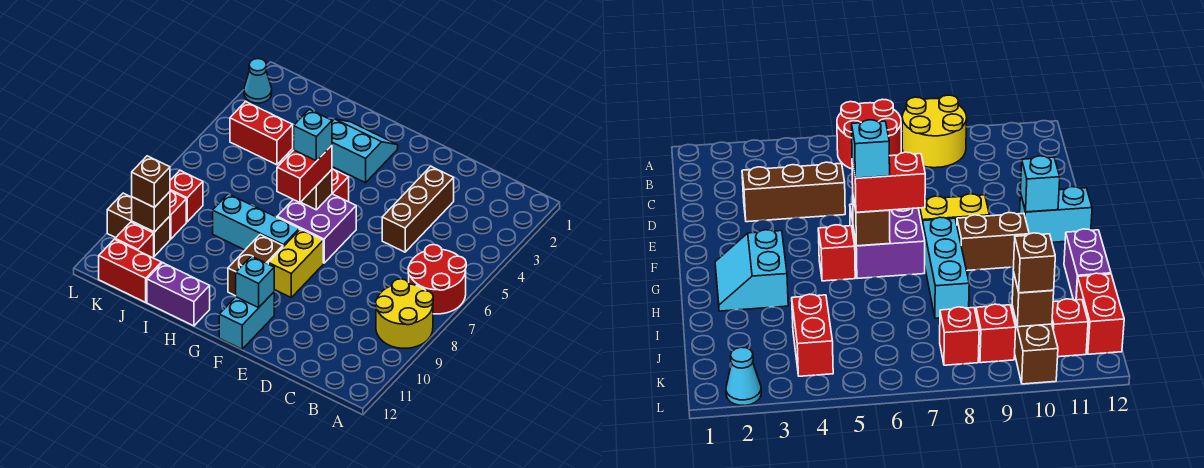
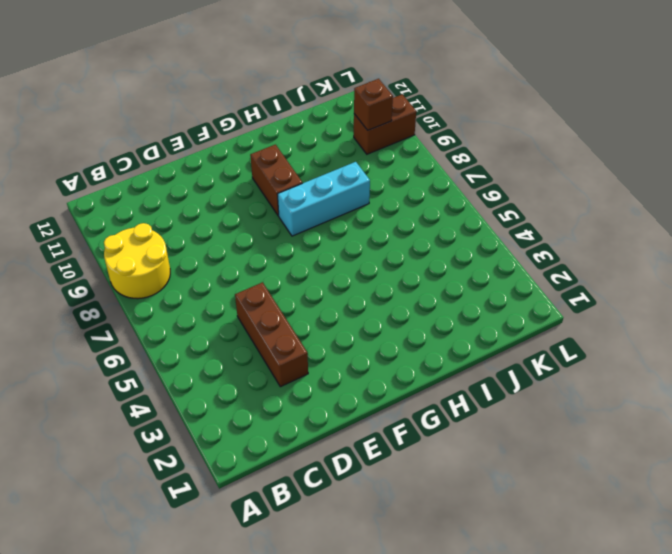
none -> red 2x2 round brick [408,245,466,314]
none -> purple 2x2 brick [277,194,356,263]
none -> yellow 1x2 brick [268,229,323,297]

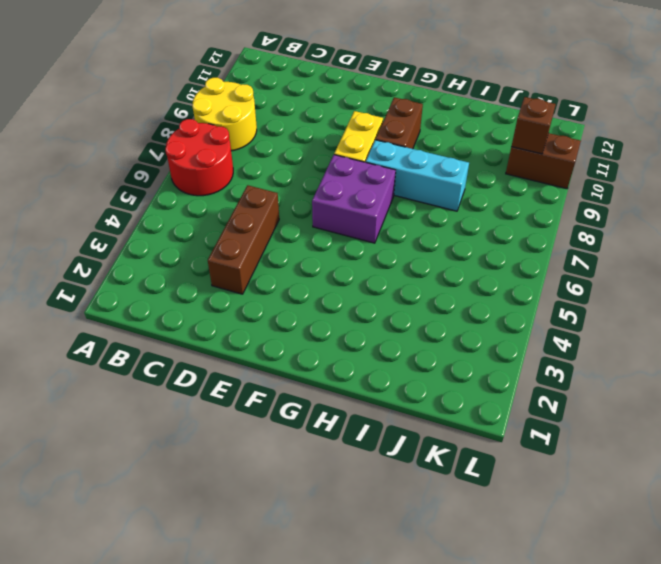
none -> cyan 1x2 brick [219,292,274,349]
none -> cyan 2x2 slope [332,119,398,183]
none -> red 1x1 brick [332,169,349,201]

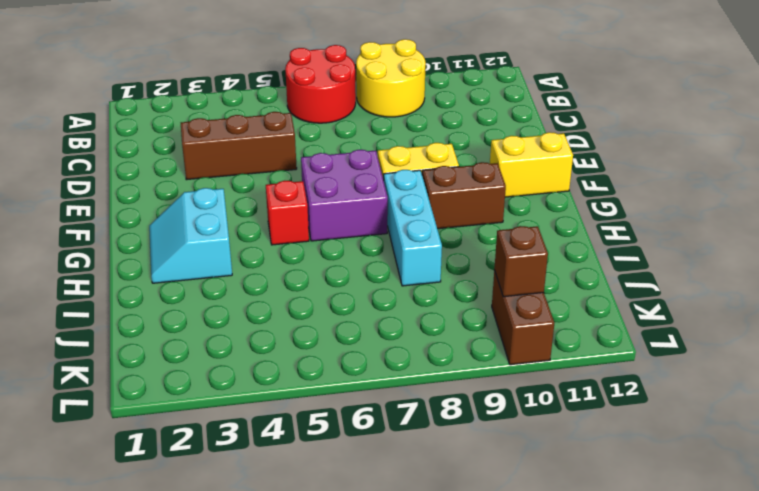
yellow 1x2 brick [490,132,573,197] -> cyan 1x2 brick [219,292,274,349]
none -> purple 1x2 brick [147,263,210,326]
none -> red 1x2 brick [230,102,293,165]
none -> red 1x2 brick [99,239,161,302]

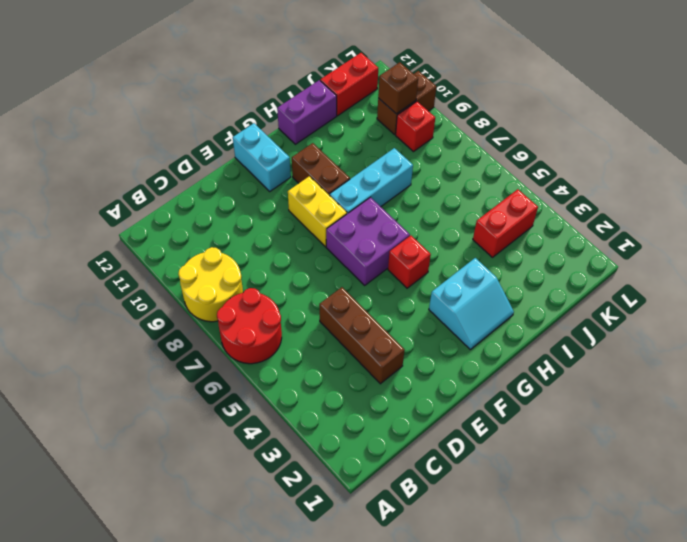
none -> red 1x1 brick [170,171,203,222]
none -> red 1x1 brick [115,222,154,258]
none -> cyan 1x1 cone [244,59,272,103]

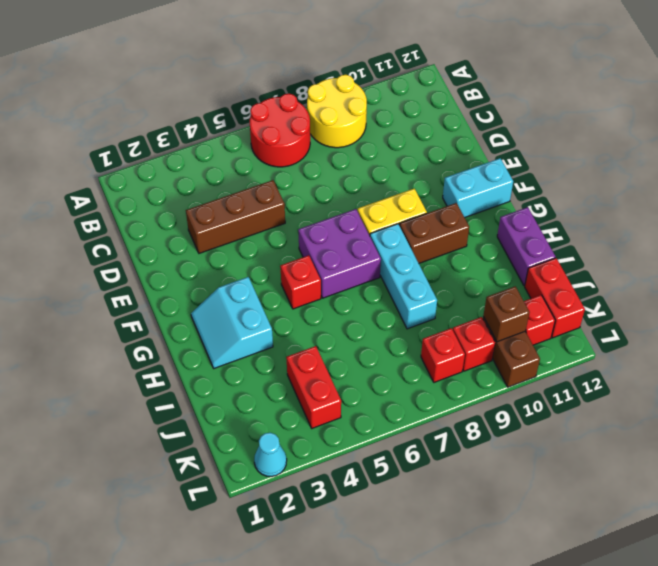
none -> cyan 1x1 brick [236,256,274,308]
none -> brown 1x1 brick [301,170,332,210]
none -> red 1x2 brick [277,145,332,202]

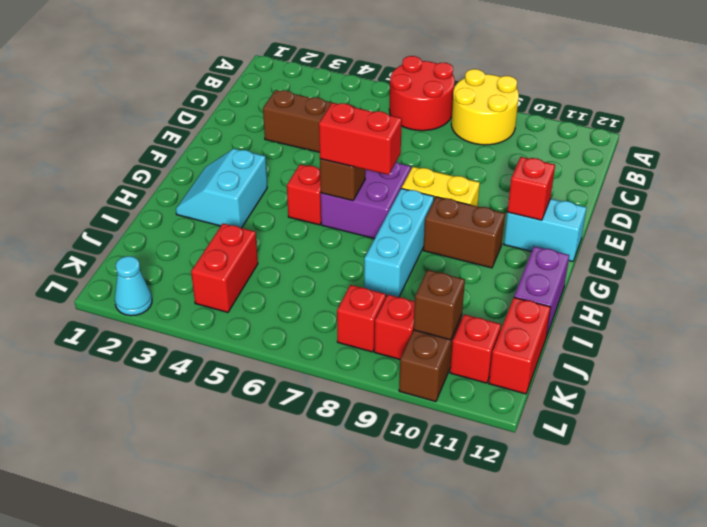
red 1x1 brick [507,157,555,220] -> cyan 1x1 brick [236,256,274,308]
none -> brown 1x1 brick [132,156,170,208]
none -> cyan 1x1 brick [294,109,332,161]

